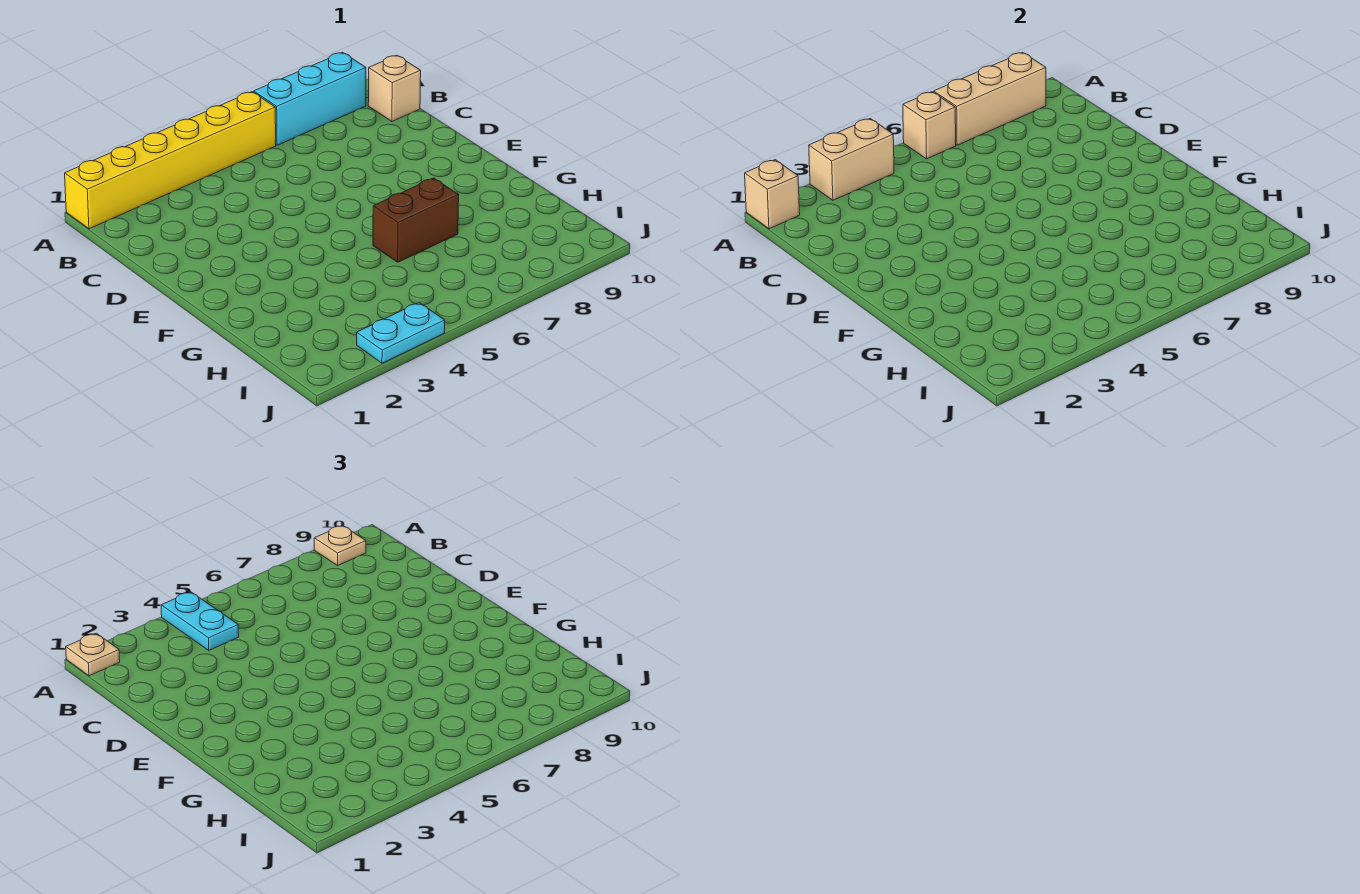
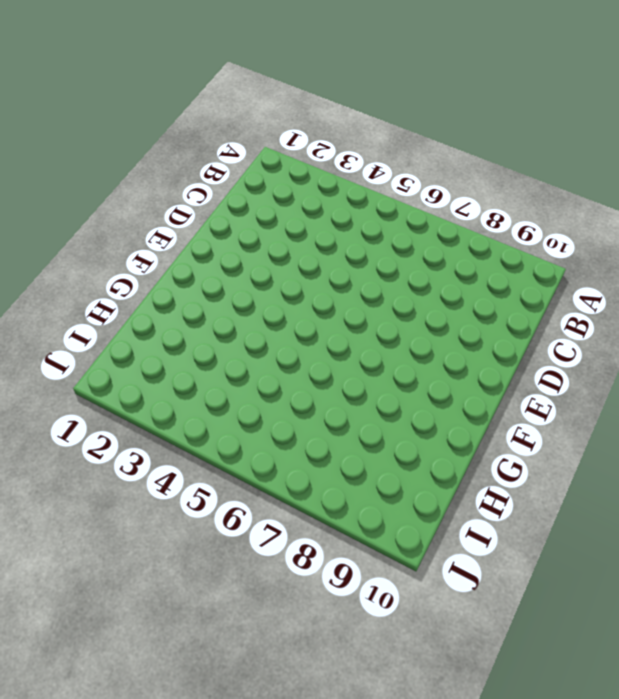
none -> yellow 1x6 brick [65,92,276,229]
none -> cyan 1x3 brick [254,52,366,145]
none -> tan 1x1 brick [368,55,421,121]

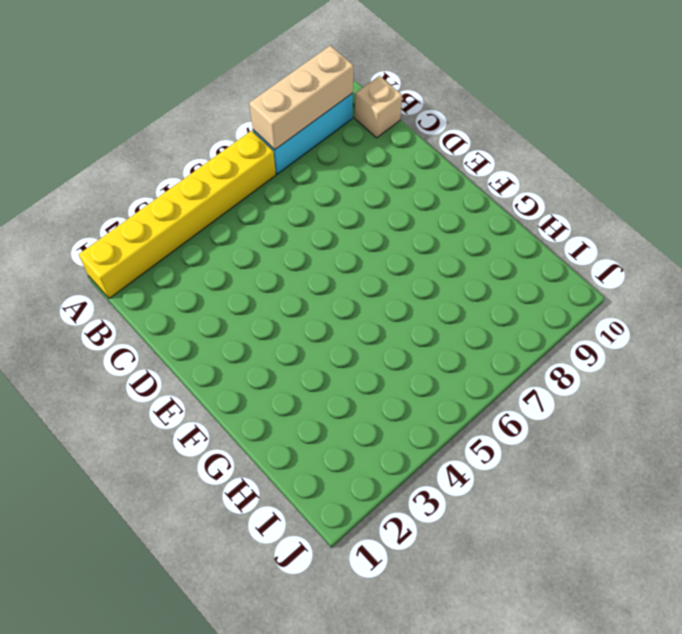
none -> brown 1x2 brick [373,178,459,262]
none -> cyan 1x2 plate [357,303,445,363]
none -> tan 1x1 brick [745,160,800,229]

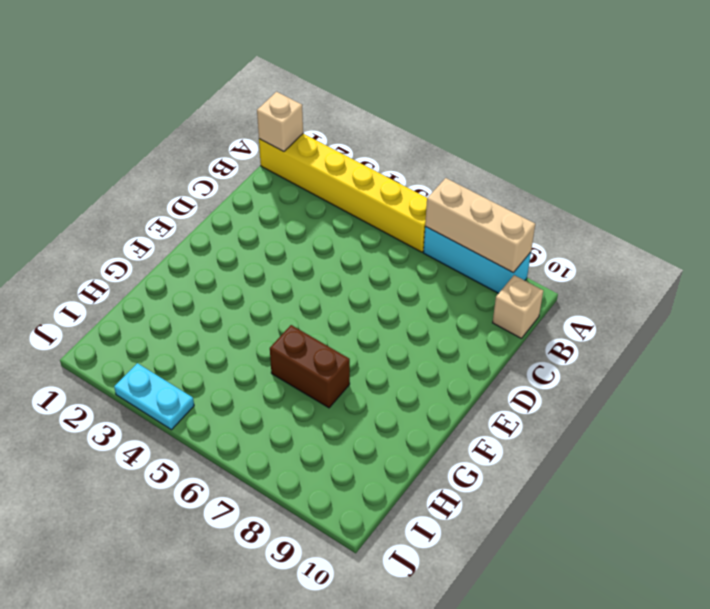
none -> tan 1x2 brick [809,118,894,200]
none -> tan 1x1 brick [903,92,956,159]
none -> tan 1x1 plate [66,633,120,676]

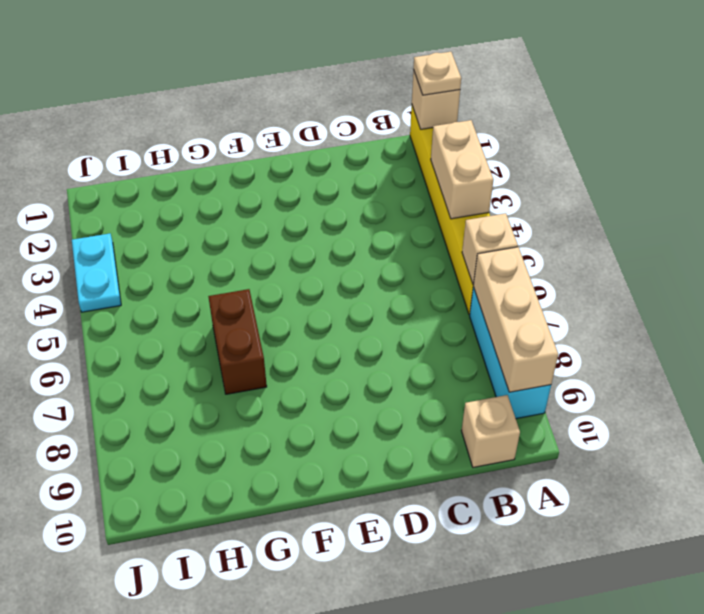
none -> cyan 1x2 plate [161,592,239,650]
none -> tan 1x1 plate [314,526,366,565]

